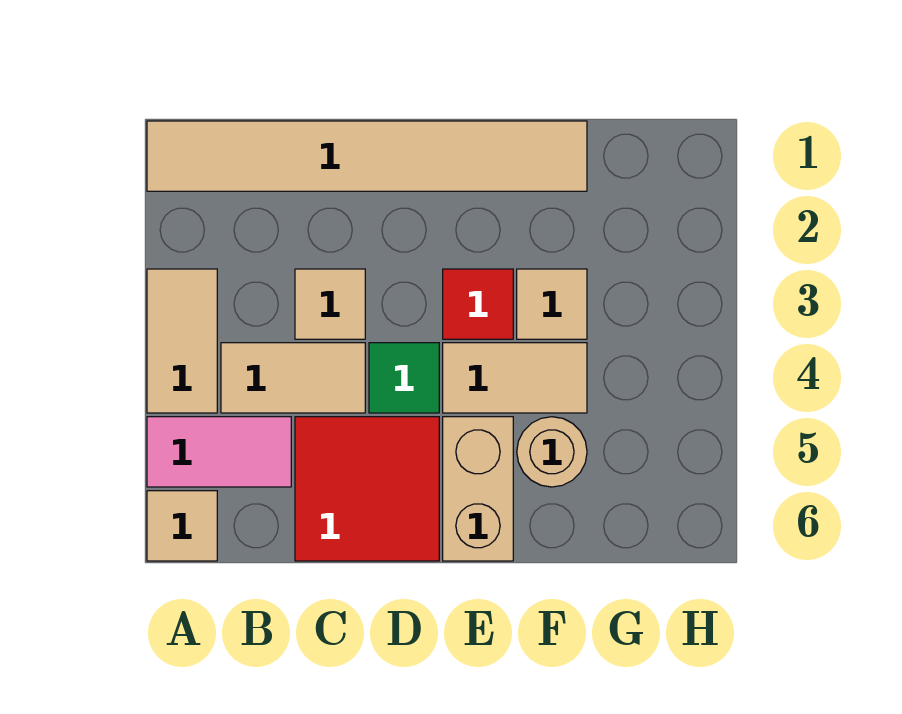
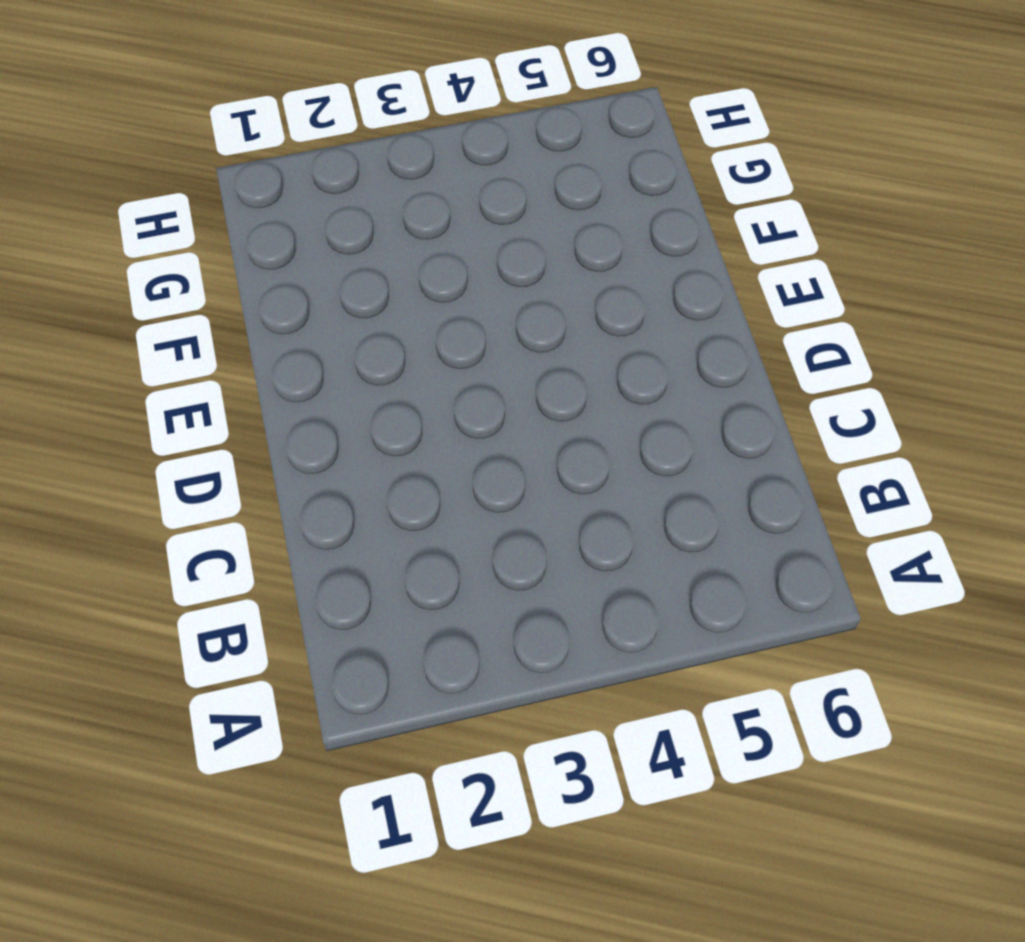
none -> tan 1x6 tile [147,121,587,191]
none -> tan 1x2 tile [147,269,217,413]
none -> pink 1x2 tile [147,417,291,487]

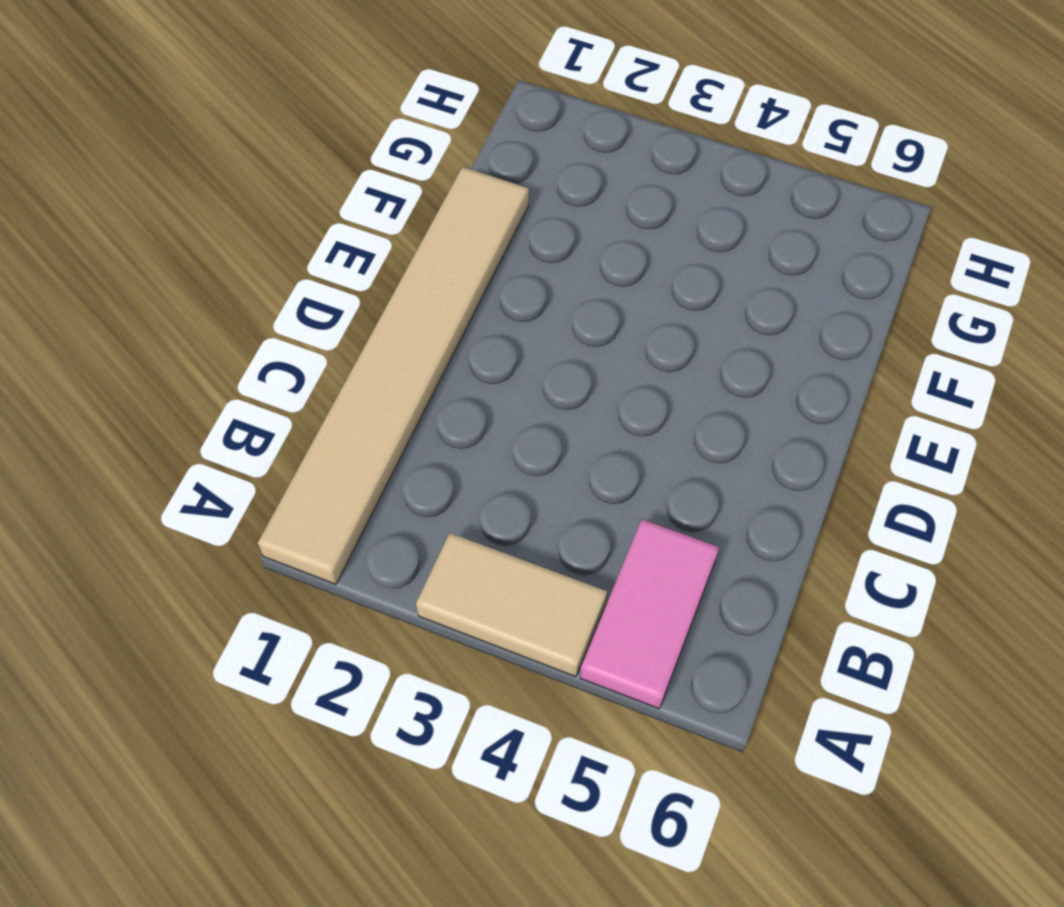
none -> tan 1x1 tile [147,491,217,561]
none -> tan 1x2 tile [221,343,365,413]
none -> tan 1x1 tile [295,269,365,339]

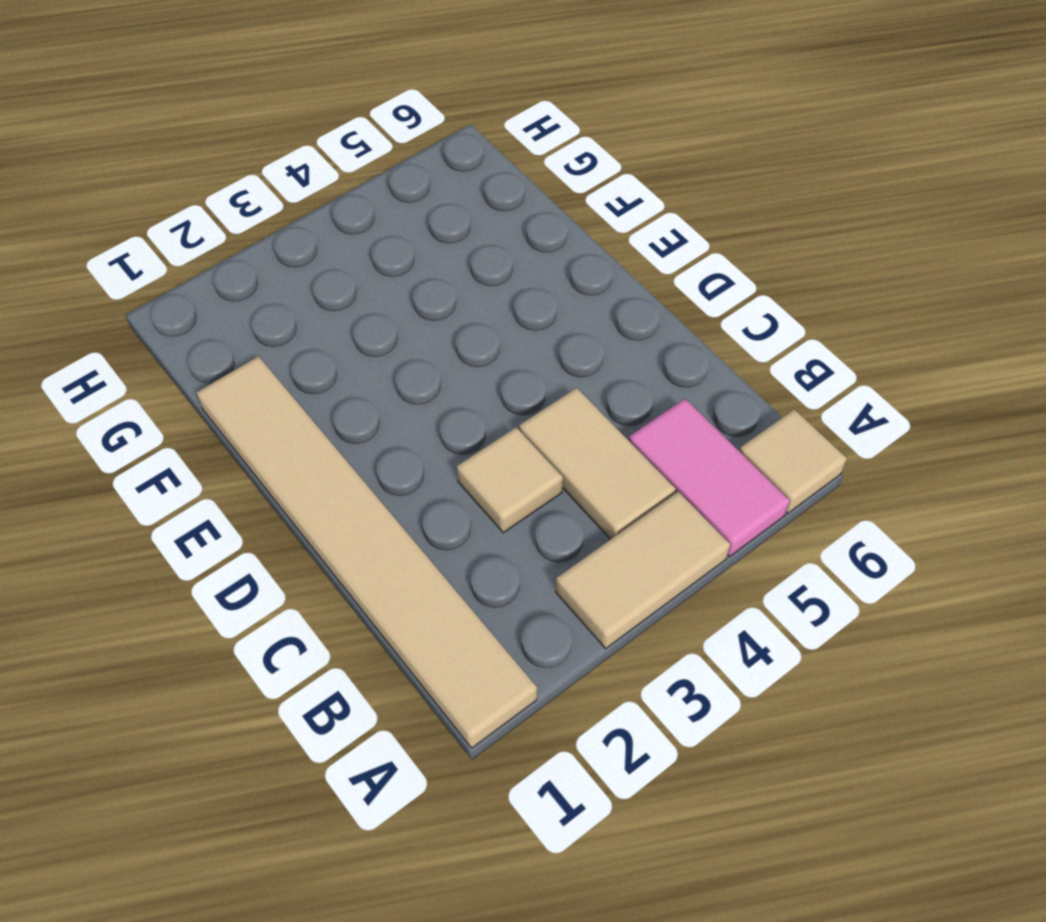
none -> red 2x2 tile [295,417,439,561]
none -> green 1x1 tile [369,343,439,413]
none -> red 1x1 tile [443,269,513,339]

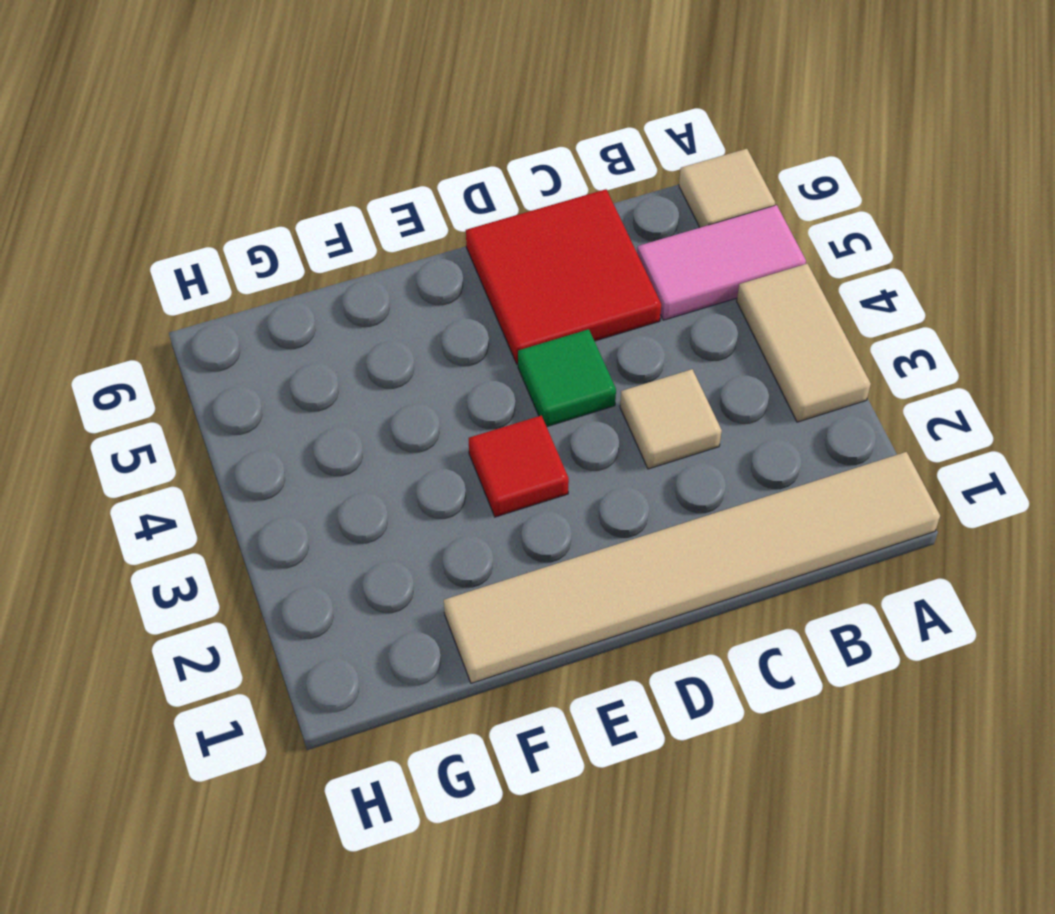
none -> tan 1x2 tile [221,343,365,413]
none -> tan 1x2 tile [443,343,587,413]
none -> tan 1x2 brick [443,417,513,561]

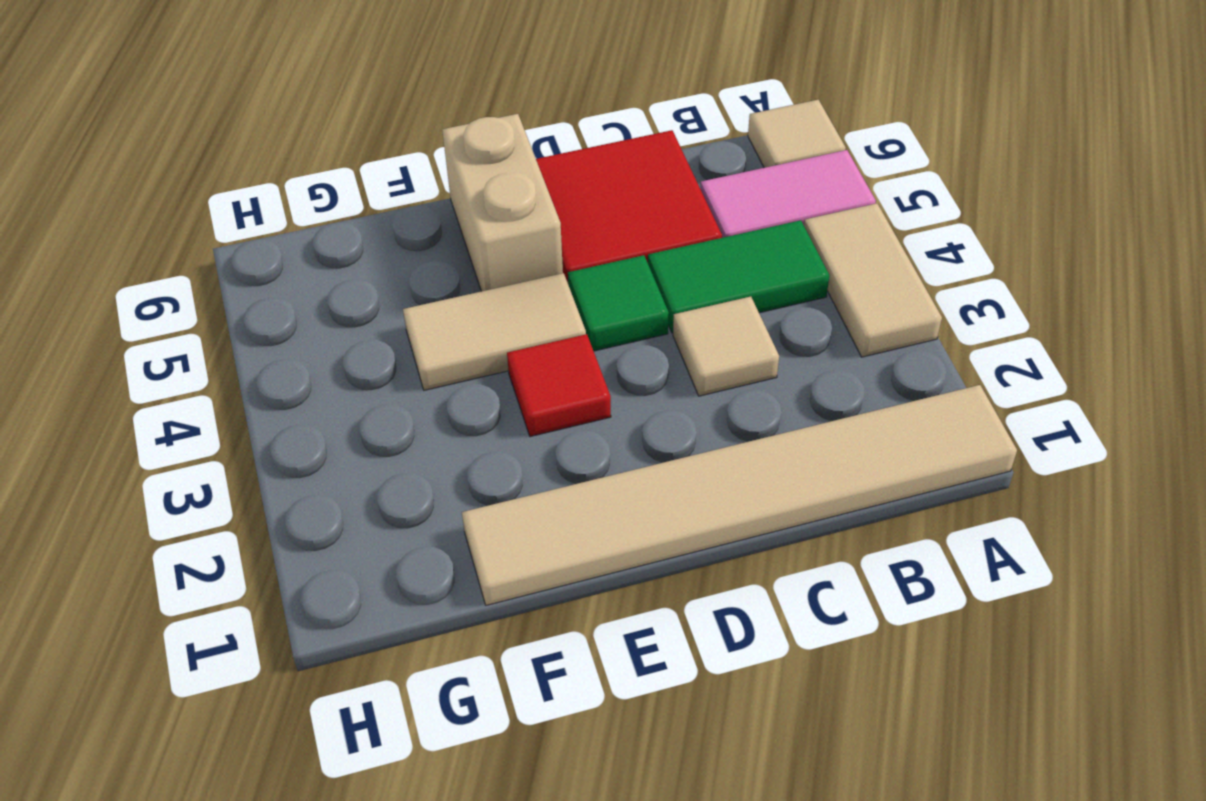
green 1x2 tile [648,220,829,333] -> tan 1x2 tile [221,343,365,413]
none -> tan 1x1 tile [517,269,587,339]
none -> tan 1x1 round brick [517,417,587,487]

